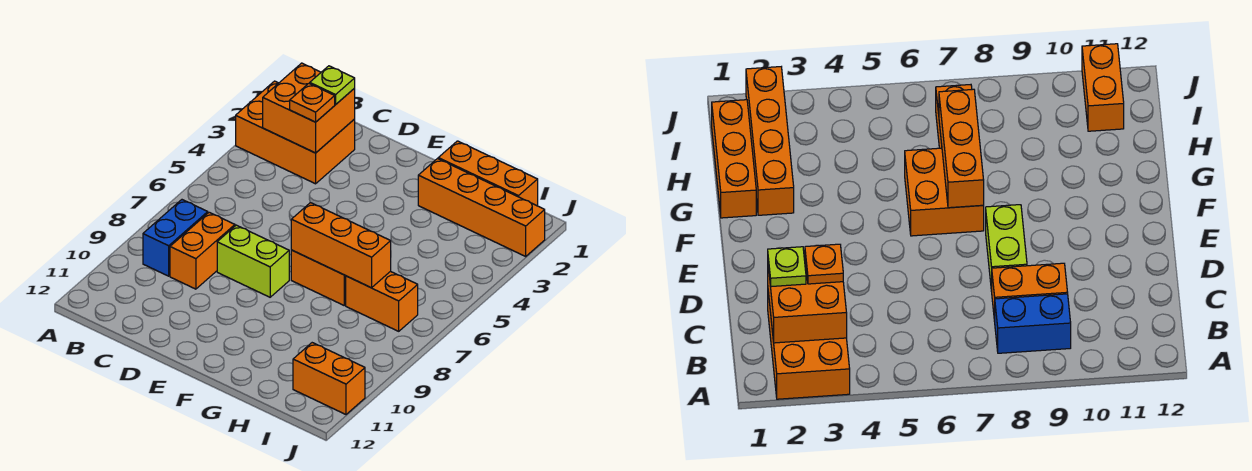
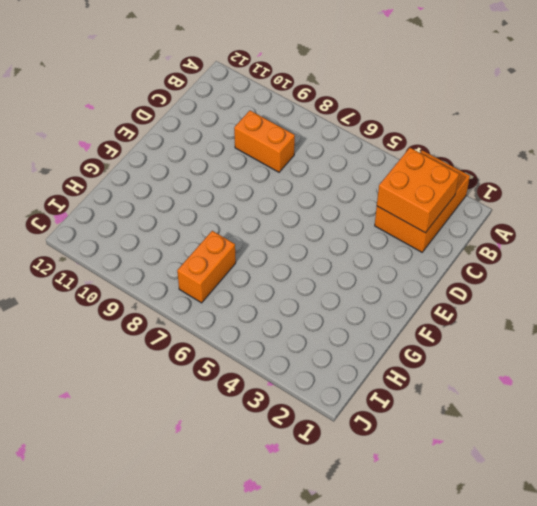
none -> blue 1x2 brick [143,200,208,276]
none -> lime 1x2 brick [217,225,289,297]
none -> orange 2x2 brick [291,250,346,305]

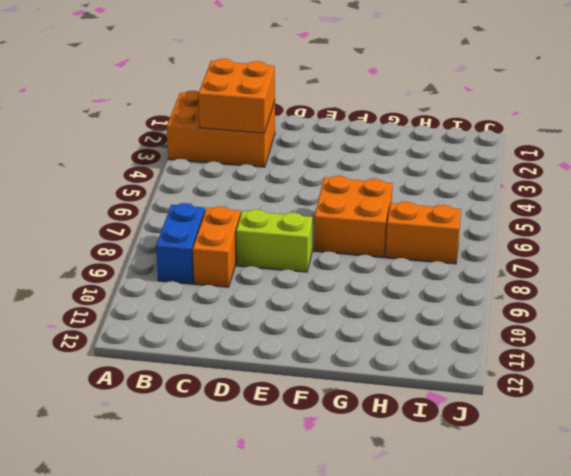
none -> orange 1x3 brick [438,141,538,206]
none -> orange 1x4 brick [418,159,545,256]
none -> orange 1x2 brick [293,343,365,414]

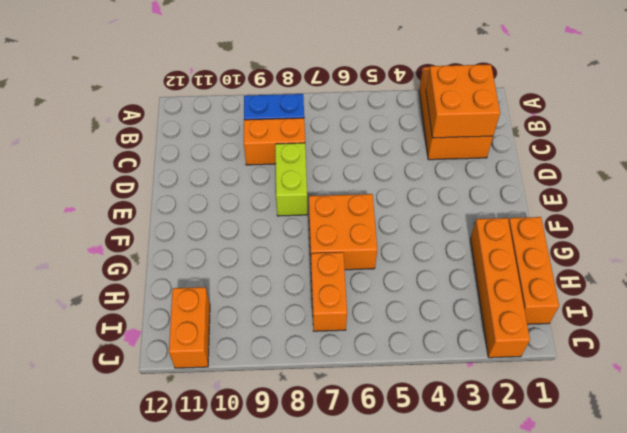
none -> orange 1x3 brick [291,203,391,288]
none -> lime 1x1 plate [310,66,355,104]
none -> orange 1x1 plate [290,83,335,122]

